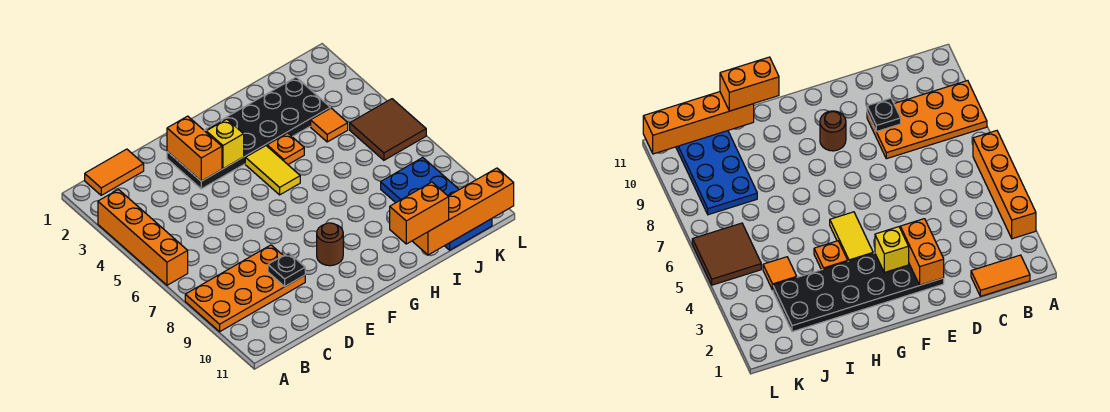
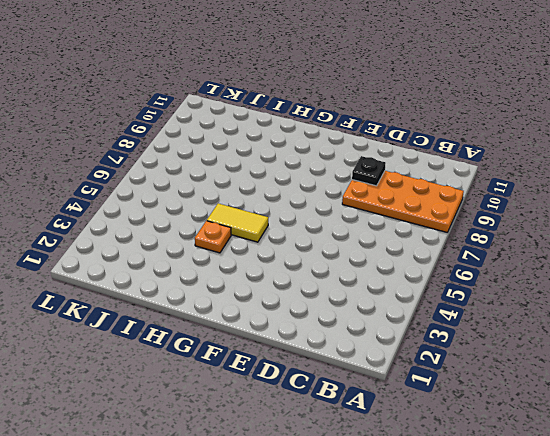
yellow 1x2 tile [207,203,268,242] -> yellow 1x2 tile turned to [245,146,300,195]
none -> orange 1x4 brick [98,189,188,285]
none -> orange 1x2 tile [85,149,144,195]
none -> black 2x6 plate [167,77,330,189]

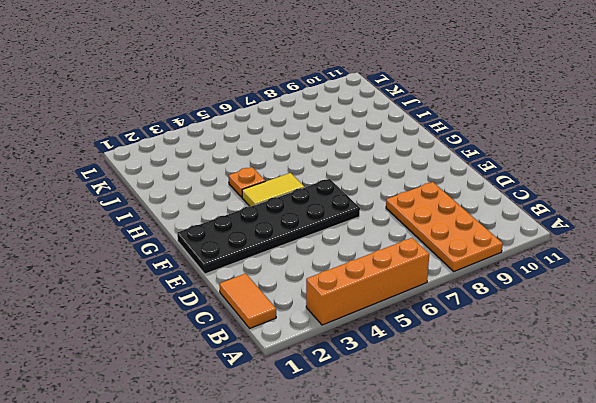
black 2x6 plate [177,179,360,274] -> black 2x6 plate turned to [167,77,330,189]
none -> brown 1x1 round brick [317,223,343,266]
none -> orange 1x1 tile [311,108,348,142]
none -> blue 2x4 plate [381,158,492,250]

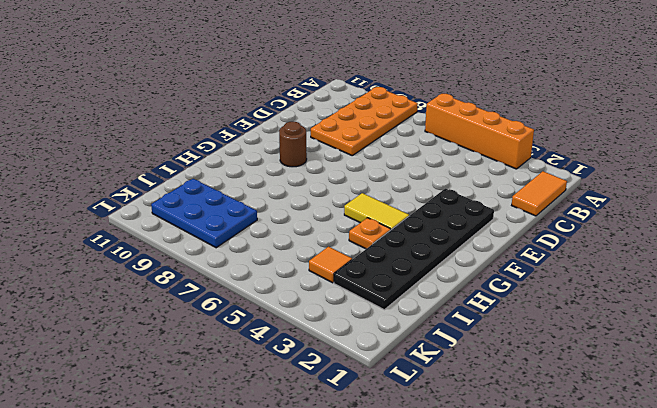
blue 2x3 plate [151,179,257,248] -> blue 2x4 plate [381,158,492,250]
none -> brown 2x2 tile [350,99,426,160]
none -> black 1x1 plate [268,253,305,287]
none -> orange 1x2 brick [167,116,222,181]

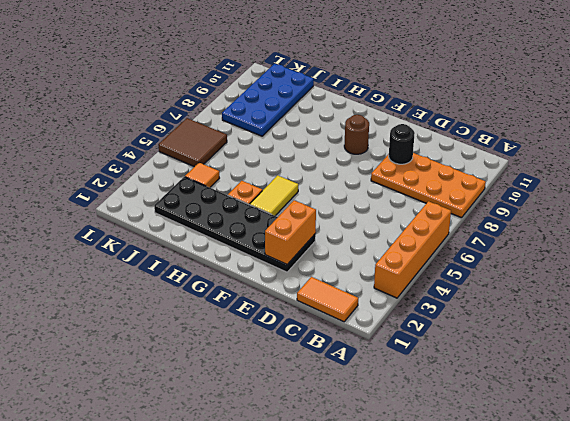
black 1x1 round brick [389,124,415,164] -> black 1x1 plate [268,253,305,287]
none -> yellow 1x1 brick [206,119,244,169]
none -> orange 1x4 brick [413,168,514,255]
none -> orange 1x2 brick [390,182,449,244]

